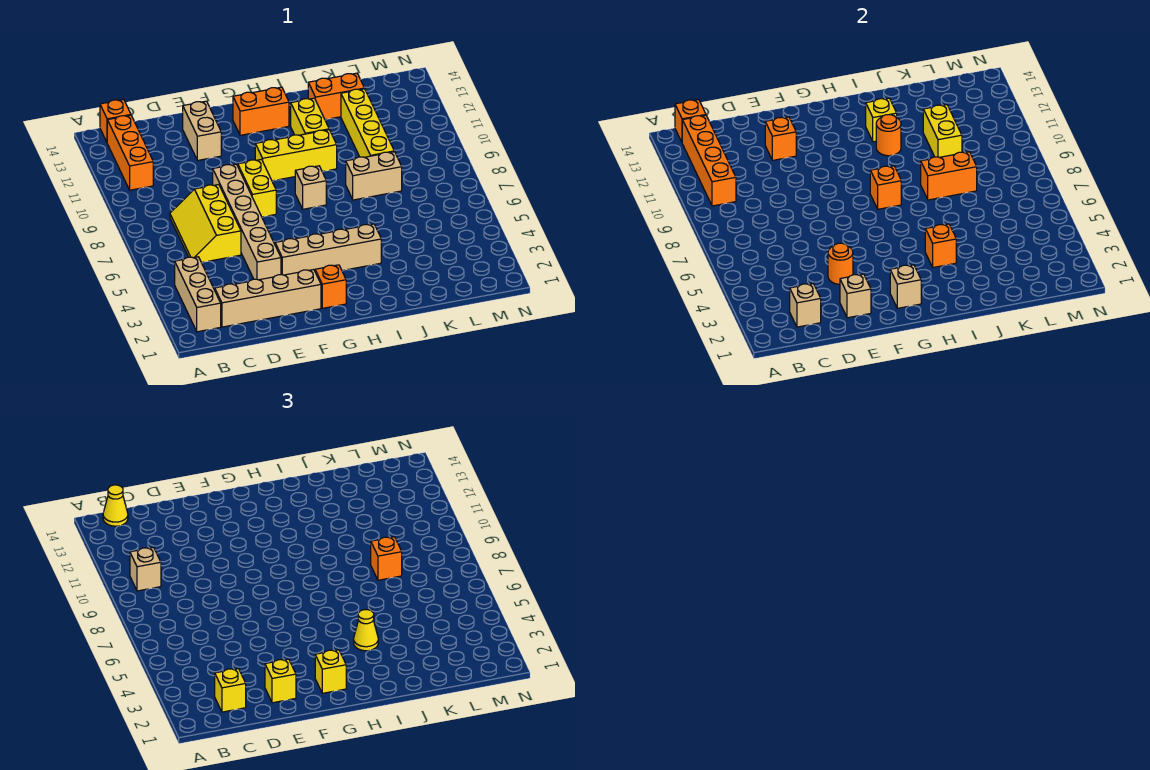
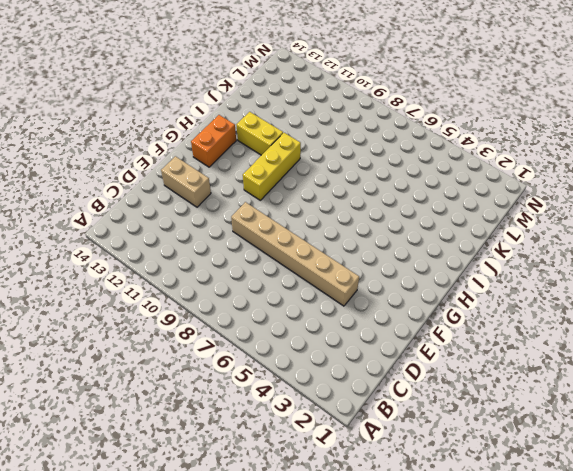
none -> tan 1x3 brick [175,257,221,332]
none -> orange 1x3 brick [107,115,153,190]
none -> orange 1x1 brick [100,100,131,142]
none -> tan 1x4 brick [215,270,321,327]

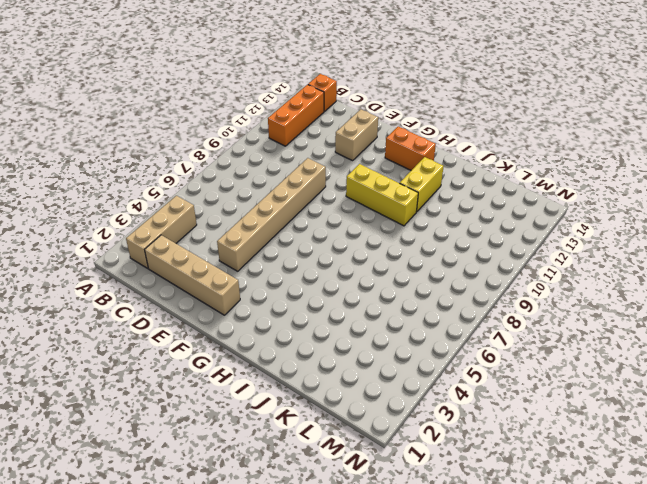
none -> yellow 2x3 slope [170,185,241,263]
none -> tan 1x4 brick [275,224,381,275]
none -> yellow 1x2 brick [238,159,276,217]
none -> orange 1x1 brick [315,265,346,308]

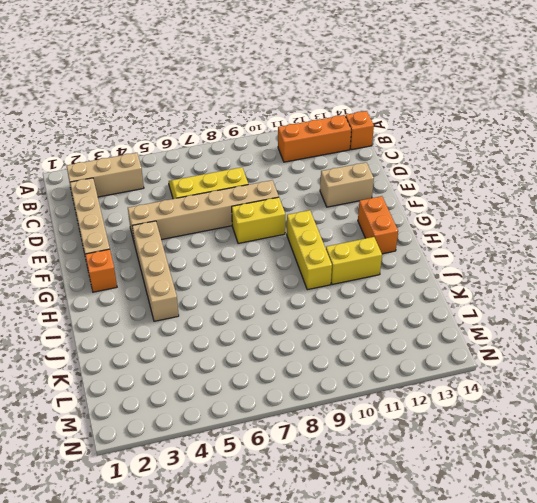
none -> tan 1x1 brick [295,166,326,209]
none -> tan 1x2 brick [346,152,402,200]
none -> orange 1x2 brick [308,73,364,120]
none -> yellow 1x4 brick [341,89,394,157]

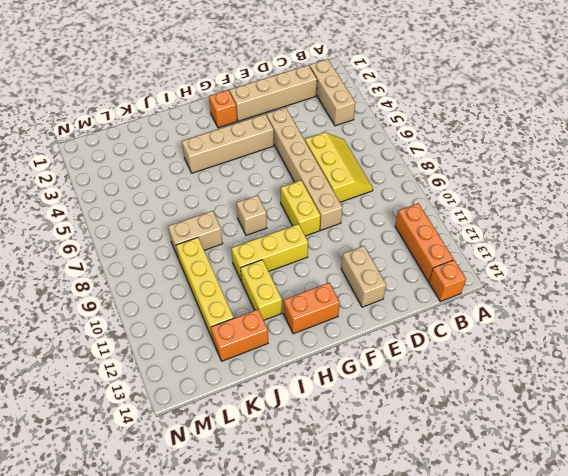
none -> orange 1x4 brick [682,115,736,206]
none -> orange 1x1 brick [675,100,706,142]
none -> tan 1x1 brick [790,284,821,327]
none -> tan 1x1 brick [840,274,871,318]

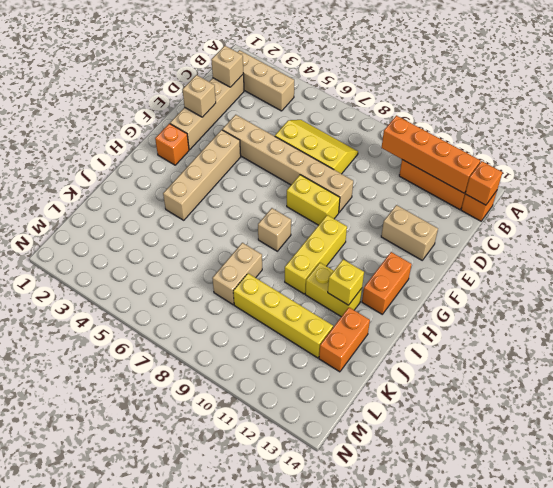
none -> orange 1x1 round brick [828,243,853,284]
none -> orange 1x1 brick [765,117,796,160]
none -> tan 1x1 brick [890,265,921,308]
none -> orange 1x1 brick [870,166,901,209]

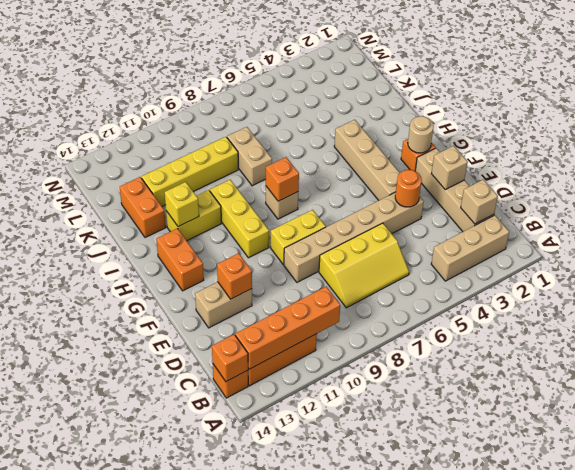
tan 1x1 round brick [408,116,434,153] -> tan 1x1 brick [890,265,921,308]
none -> orange 1x1 brick [925,224,956,268]
none -> orange 1x1 round brick [876,115,901,156]
none -> orange 1x2 brick [921,152,977,200]
none -> yellow 1x2 brick [923,105,962,157]

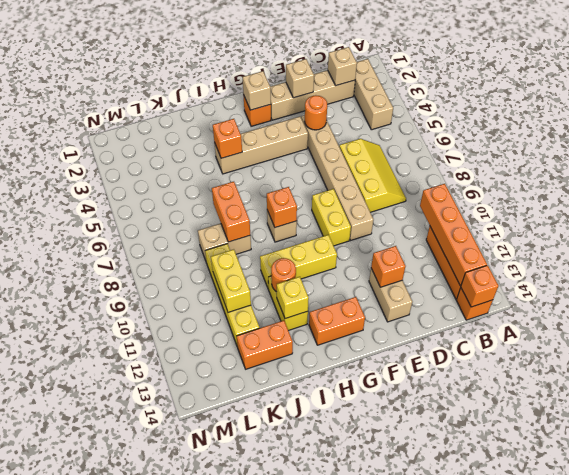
orange 1x2 brick [212,182,250,242] -> orange 1x2 brick turned to [921,152,977,200]
none -> tan 1x1 brick [130,547,161,591]
none -> yellow 1x1 cone [103,485,128,526]
none -> yellow 1x1 brick [215,669,246,712]
none -> yellow 1x1 brick [265,659,296,703]

